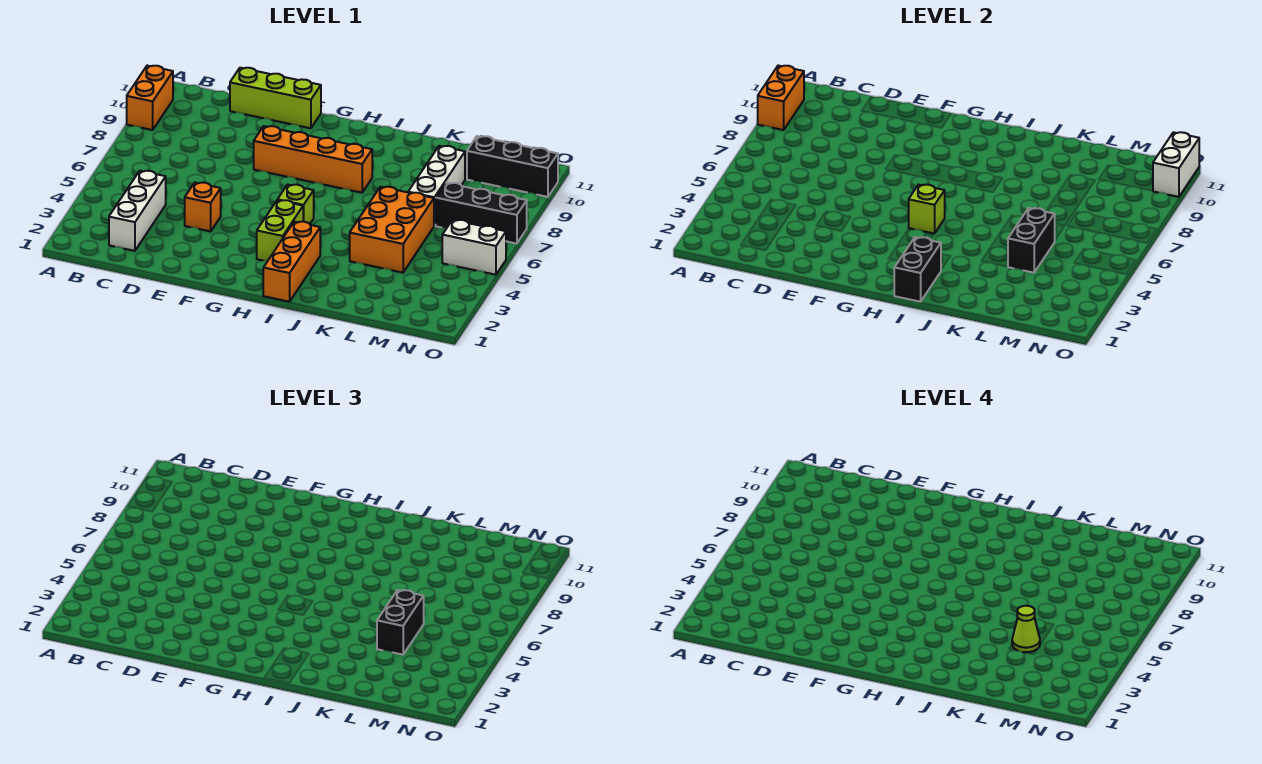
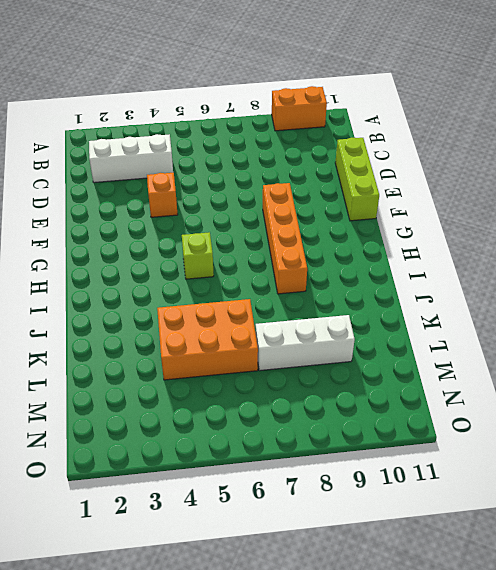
none -> lime 1x2 brick [257,200,303,261]
none -> orange 1x3 brick [263,221,320,302]
none -> black 1x3 brick [436,183,527,244]

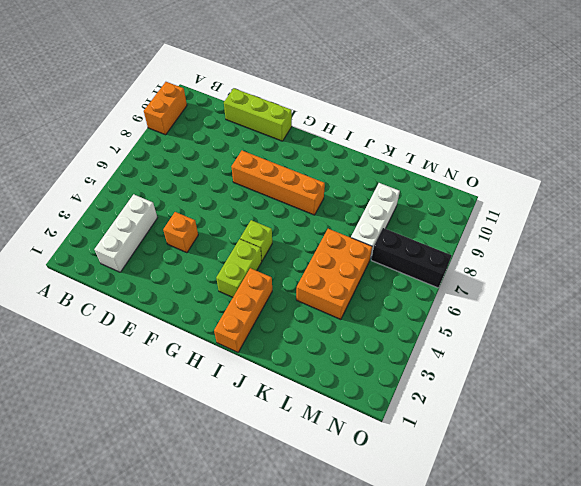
none -> black 1x3 brick [467,136,558,197]
none -> white 1x2 brick [442,220,506,275]
none -> orange 1x2 brick [758,66,804,130]

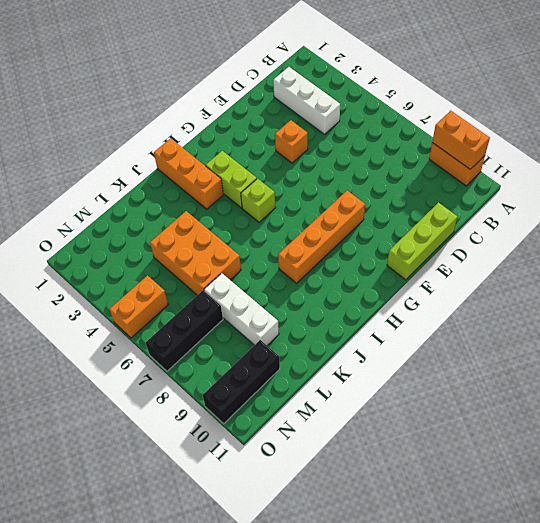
orange 1x2 brick [109,276,168,338] -> white 1x2 brick [442,220,506,275]
none -> lime 1x1 brick [909,185,945,234]
none -> black 1x2 brick [894,237,941,302]
none -> black 1x2 brick [1008,208,1055,273]

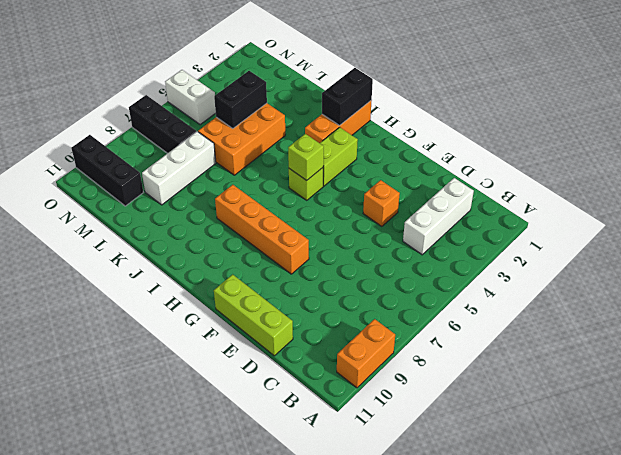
none -> orange 1x2 brick [758,66,804,130]
none -> white 1x2 brick [1153,132,1199,197]
none -> black 1x2 brick [377,590,424,655]

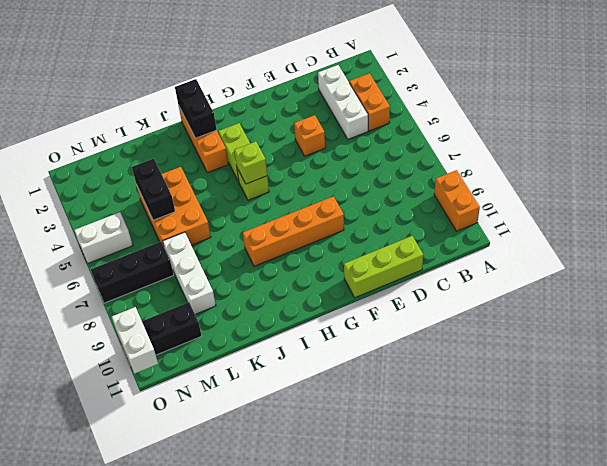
orange 1x2 brick [349,73,390,131] -> orange 1x2 brick moved to [758,66,804,130]
none -> black 1x2 brick [377,590,424,655]
none -> lime 1x1 cone [1012,606,1040,652]

